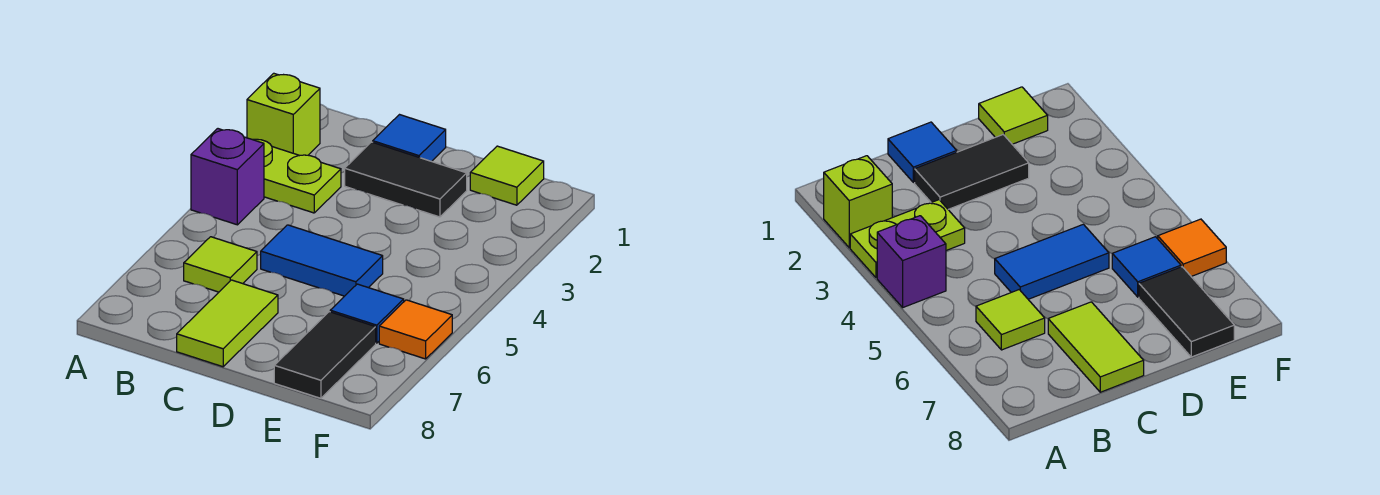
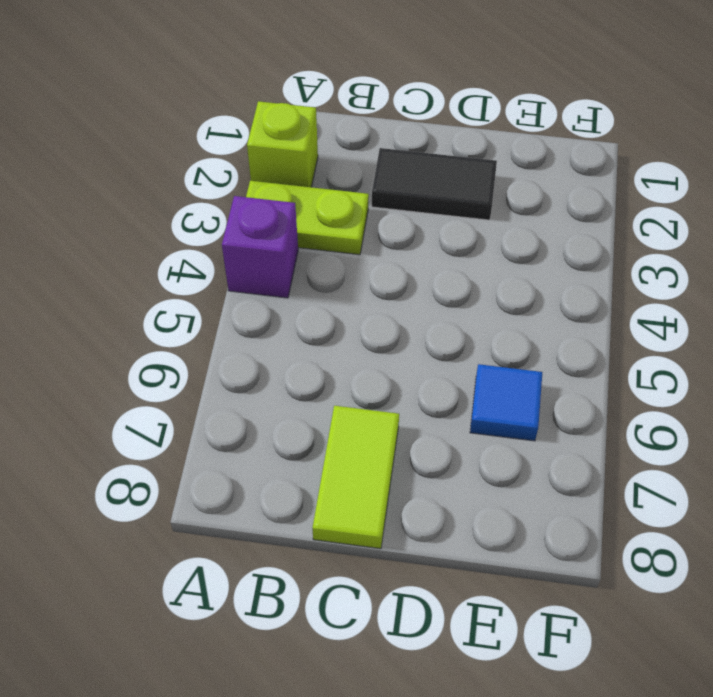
none -> lime 1x1 tile [184,237,257,292]
none -> blue 1x1 tile [373,115,446,161]
none -> blue 1x2 tile [261,225,383,296]

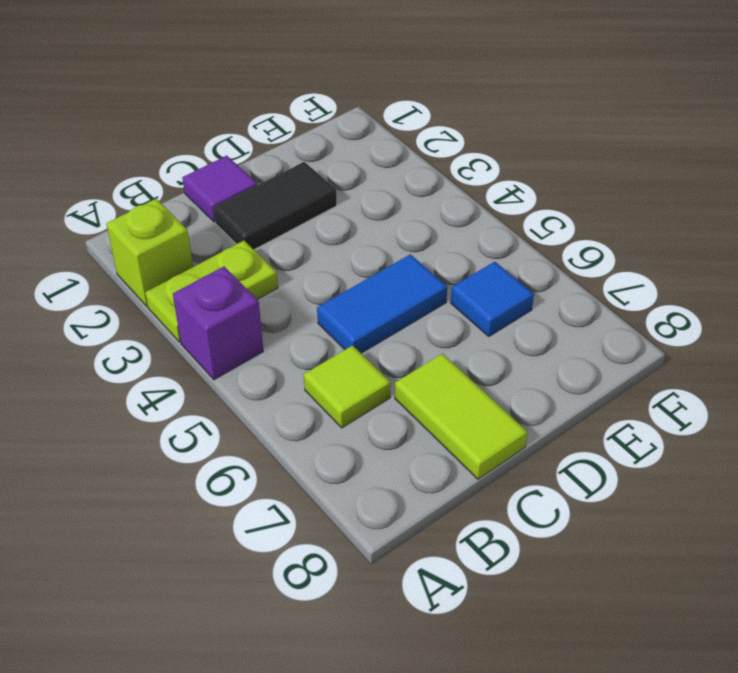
purple 1x1 tile [182,156,257,222] -> blue 1x1 tile [373,115,446,161]
none -> lime 1x1 tile [470,146,544,205]
none -> black 1x2 tile [274,312,376,398]
none -> orange 1x1 tile [379,300,452,359]

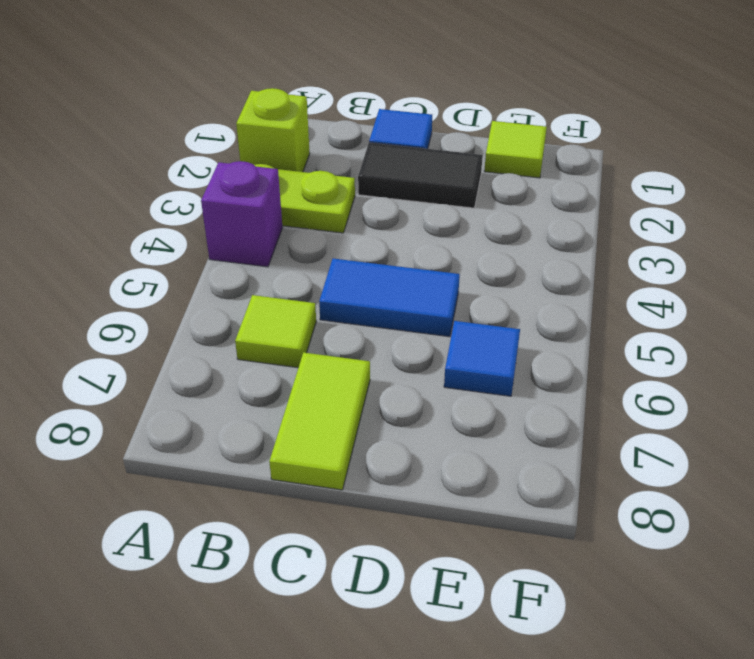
none -> black 1x2 tile [274,312,376,398]
none -> orange 1x1 tile [379,300,452,359]

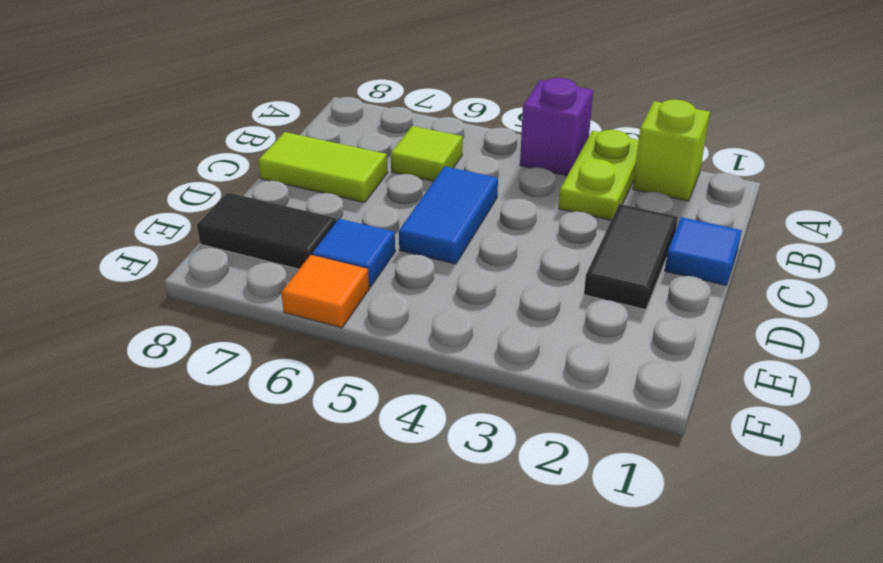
none -> lime 1x1 tile [470,146,544,205]

